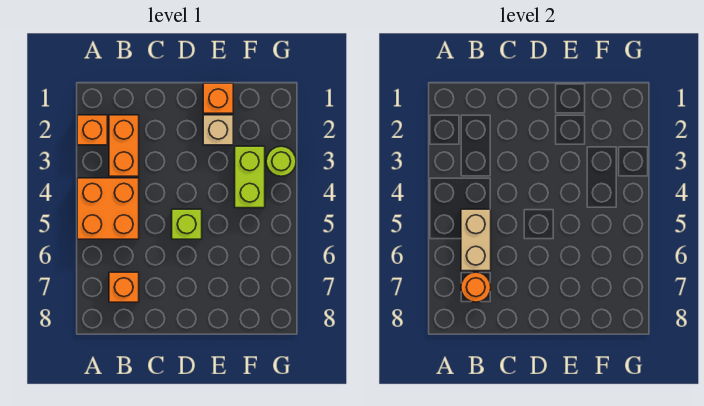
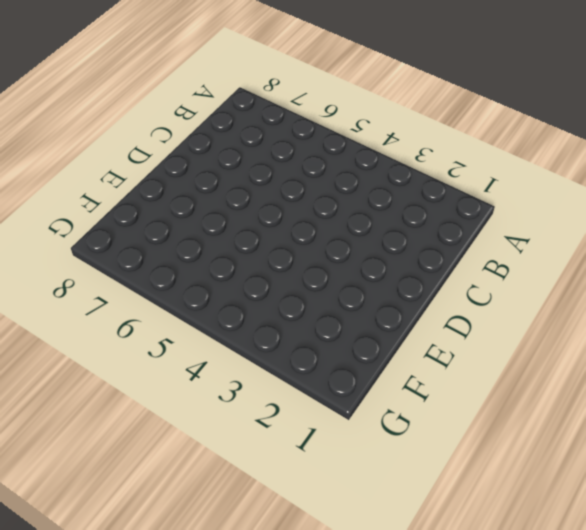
none -> orange 1x1 brick [77,115,107,145]
none -> orange 2x2 brick [77,178,139,239]

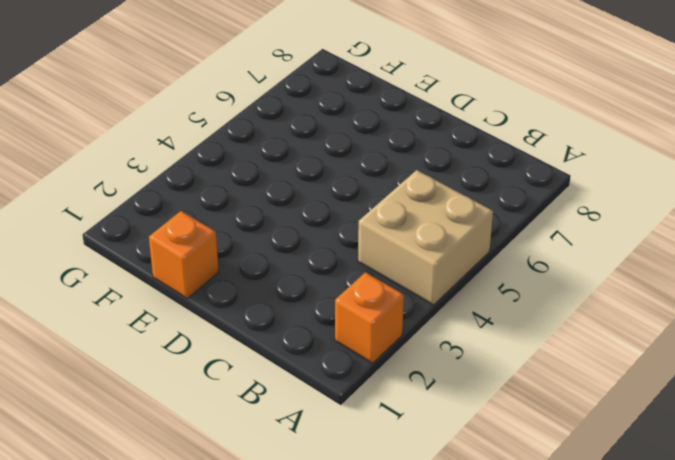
tan 2x2 brick [358,170,493,305] -> orange 2x2 brick [77,178,139,239]
none -> orange 1x2 brick [109,115,139,176]
none -> orange 1x1 brick [109,272,139,302]

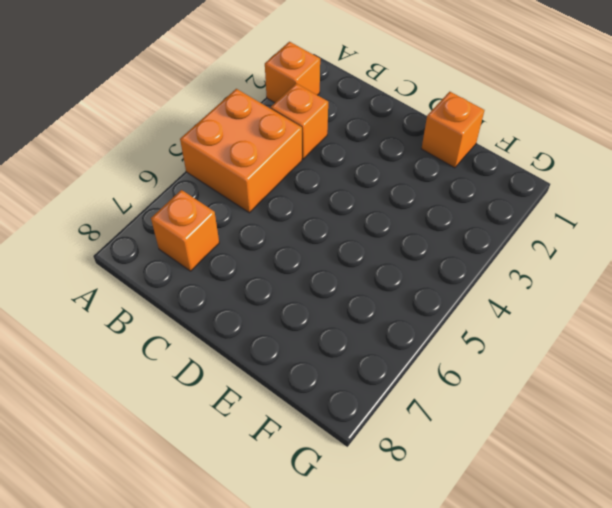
orange 1x1 brick [271,83,328,159] -> orange 1x2 brick [109,115,139,176]
none -> lime 1x1 brick [172,209,202,239]
none -> tan 1x1 brick [203,115,233,145]

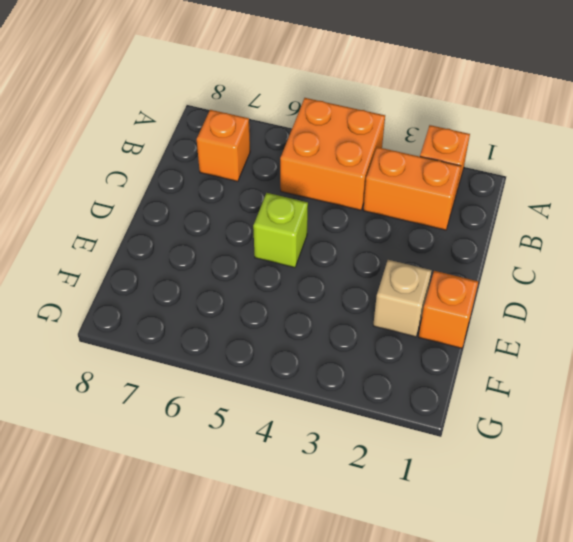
none -> lime 1x2 brick [235,146,265,208]
none -> lime 1x1 round brick [266,146,296,176]

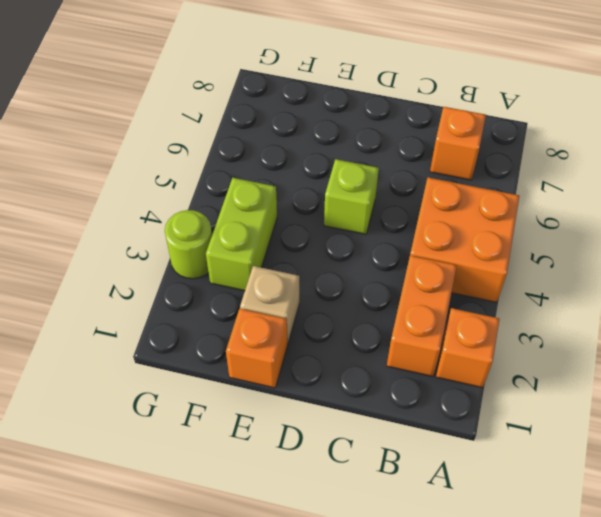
none -> tan 1x2 brick [461,209,491,271]
none -> orange 1x1 round brick [461,272,491,302]

